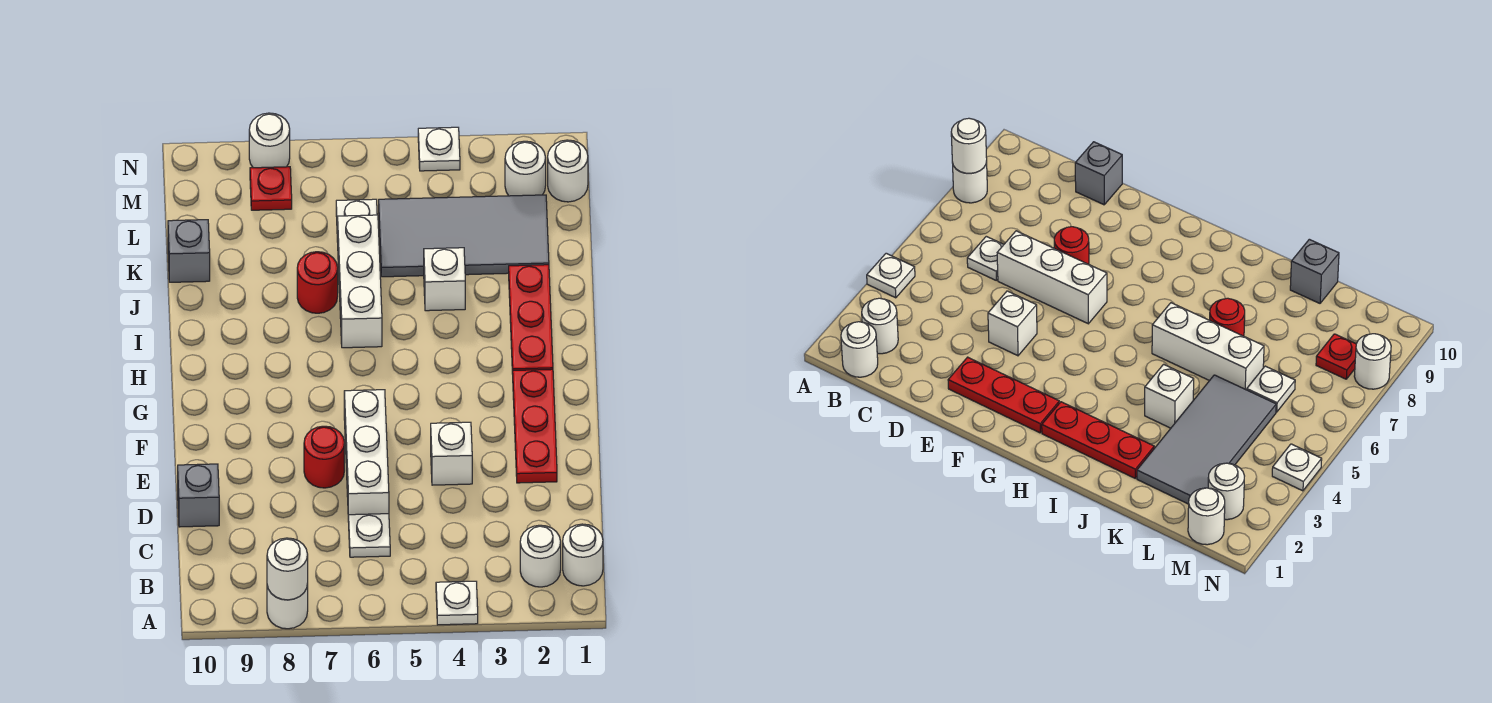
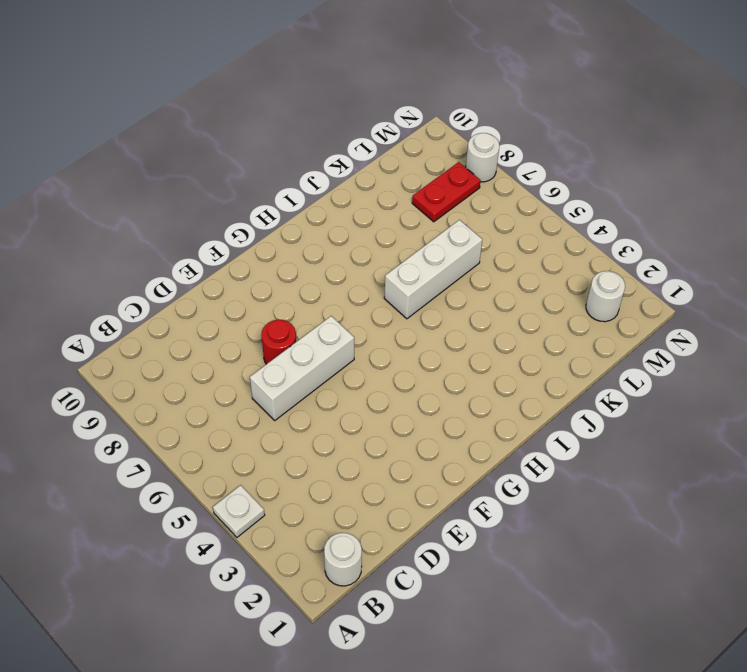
red 1x2 plate [412,162,481,222] -> red 1x1 plate [250,167,292,210]
none -> white 1x1 round brick [267,583,308,629]
none -> white 1x1 round brick [520,525,561,587]
none -> white 1x1 plate [349,514,390,557]

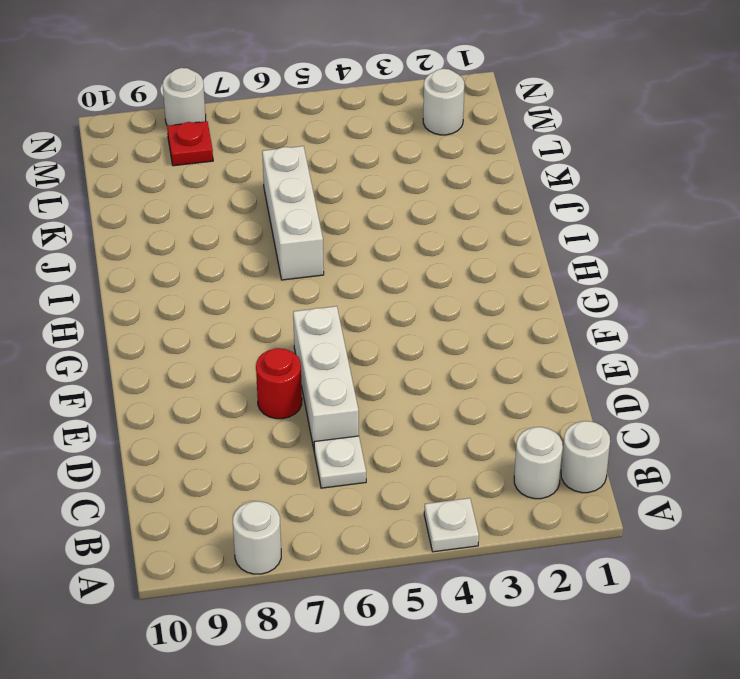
none -> grey 1x1 brick [178,464,219,527]
none -> red 1x3 plate [513,369,557,483]
none -> white 1x1 brick [431,422,472,485]

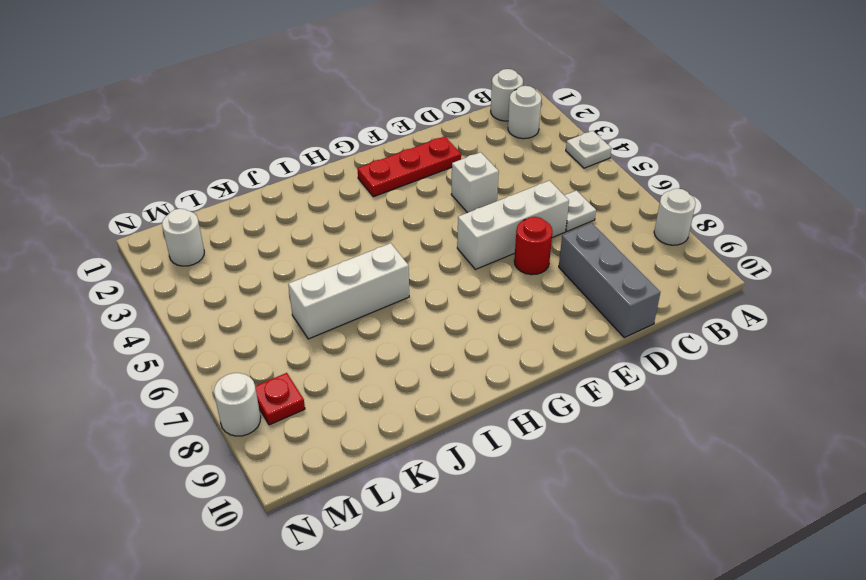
grey 1x3 brick [559,223,660,338] -> grey 1x1 brick [178,464,219,527]
none -> red 1x3 plate [509,265,553,374]
none -> white 1x1 brick [424,248,465,311]
none -> red 1x1 round brick [297,252,338,313]

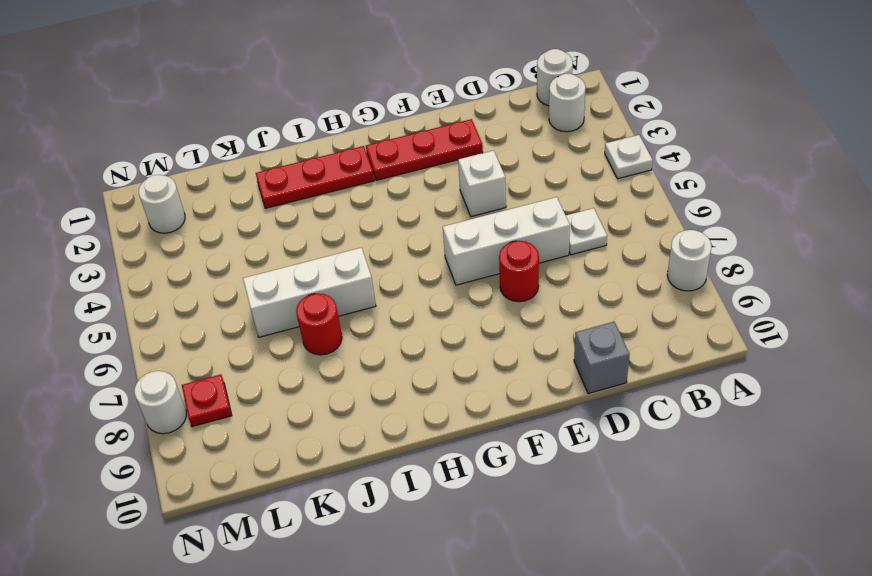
none -> white 1x1 brick [424,248,465,311]
none -> grey 2x4 tile [379,195,549,277]
none -> grey 1x1 brick [168,220,210,282]

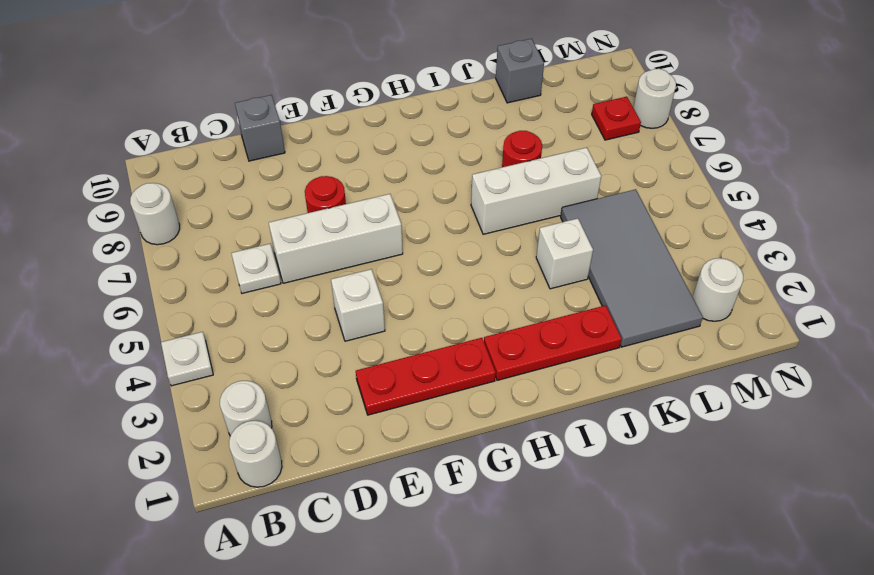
none -> white 1x1 plate [336,199,377,242]
none -> white 1x1 round brick [548,140,588,202]
none -> white 1x1 plate [418,127,460,171]

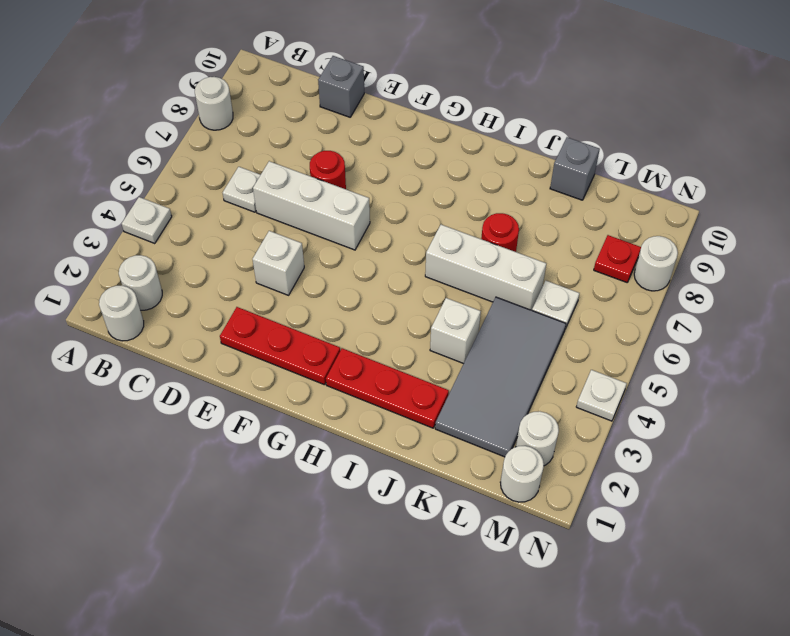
none -> white 1x1 round brick [267,538,308,600]

